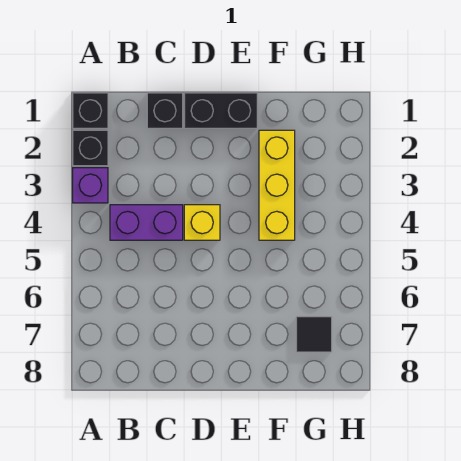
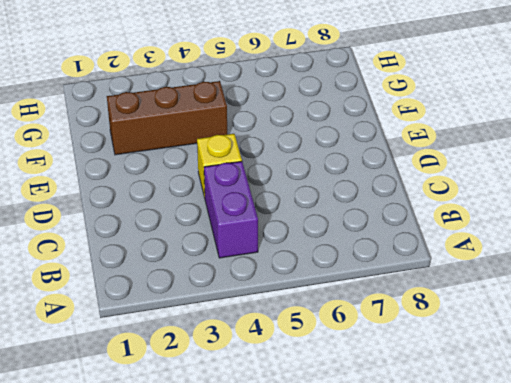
brown 1x3 brick [107,81,227,155] -> yellow 1x3 brick [259,130,295,240]
none -> black 1x1 brick [73,93,108,128]
none -> black 1x1 brick [73,130,108,166]

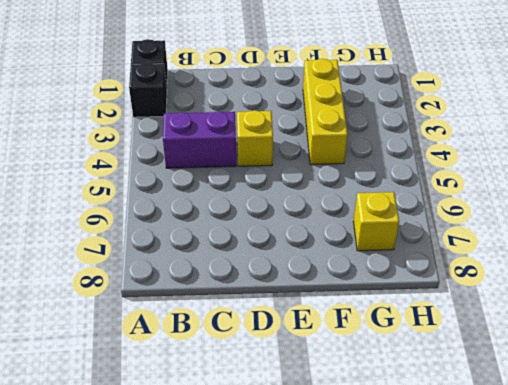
yellow 1x1 brick [353,192,399,251] -> black 1x1 tile [296,317,332,352]
none -> purple 1x1 brick [73,168,108,203]
none -> black 1x1 brick [147,93,183,128]

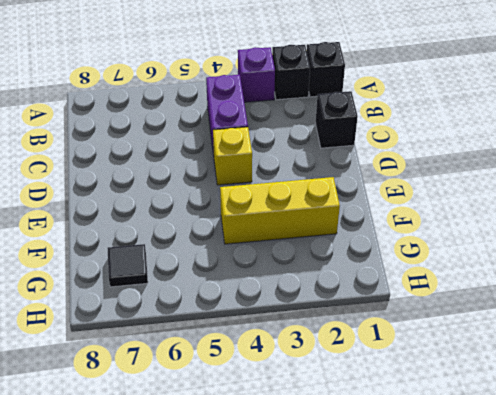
none -> black 1x2 brick [184,93,257,128]

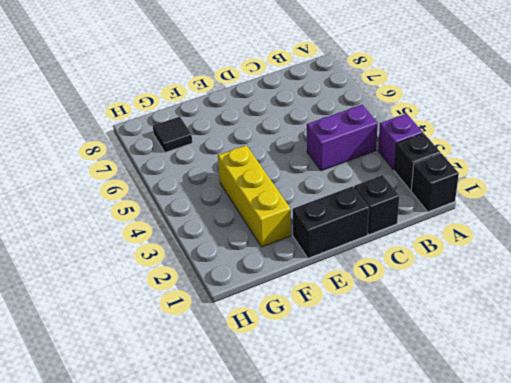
none -> yellow 1x1 brick [184,205,220,240]

